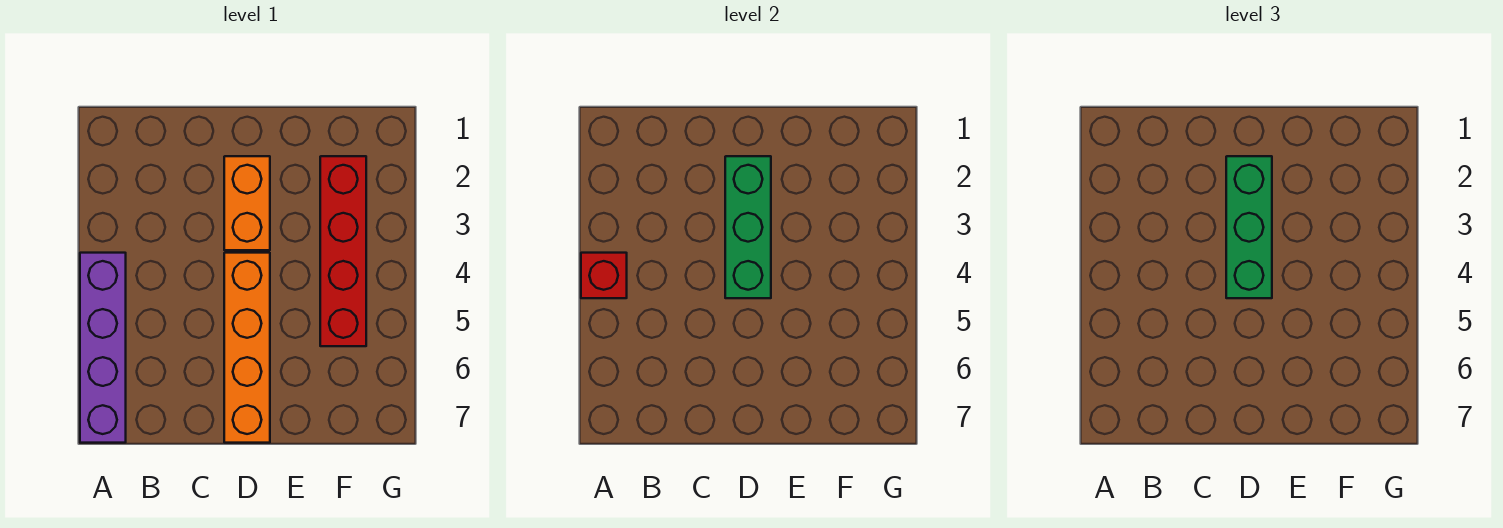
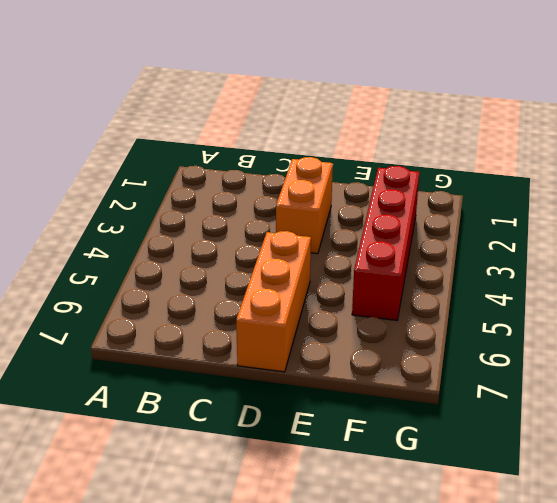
orange 1x3 brick [236,231,311,372] -> orange 1x4 brick [224,253,270,443]
none -> purple 1x4 brick [80,253,126,443]
none -> red 1x1 brick [581,253,627,298]

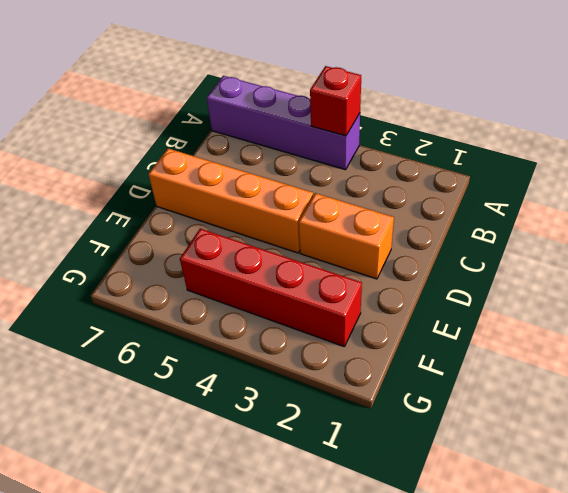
none -> green 1x3 brick [725,156,771,298]
none -> green 1x3 brick [1226,156,1272,298]

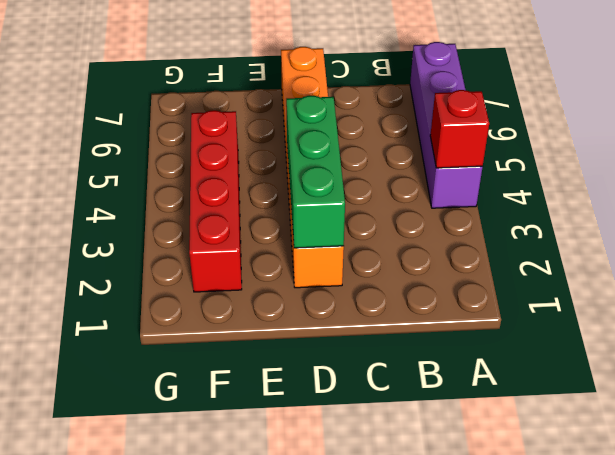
none -> green 1x3 brick [1226,156,1272,298]

